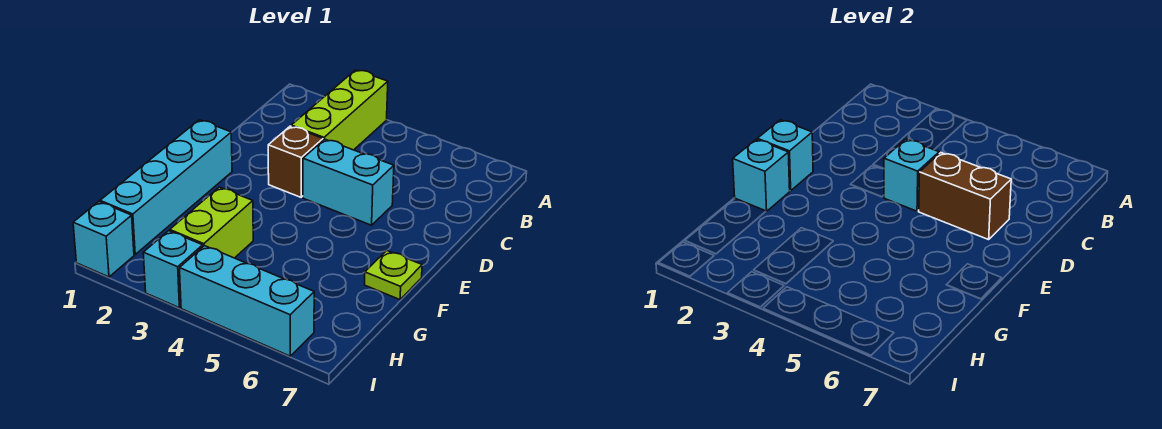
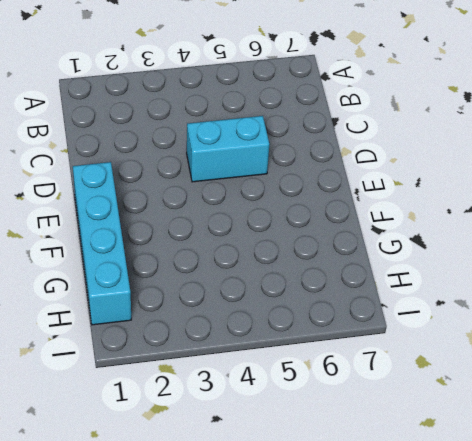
none -> lime 1x3 brick [291,70,388,150]
none -> brown 1x1 brick [268,126,323,197]
none -> lime 1x1 plate [365,251,422,300]

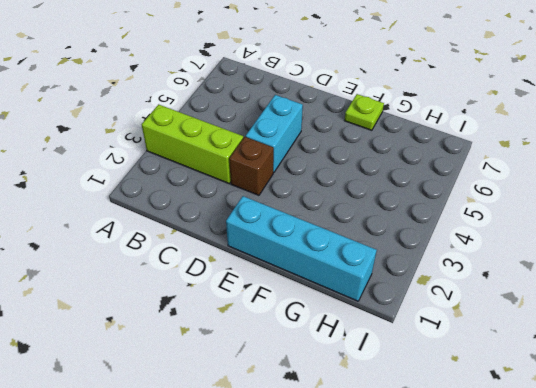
none -> lime 1x2 brick [170,187,253,258]
none -> cyan 1x1 brick [73,202,134,277]
none -> cyan 1x1 brick [143,231,203,308]

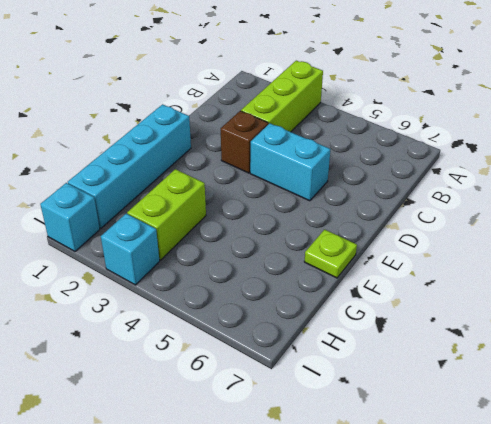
none -> cyan 1x3 brick [180,246,314,356]
none -> cyan 1x1 brick [884,139,939,211]
none -> brown 1x2 brick [919,153,1011,240]

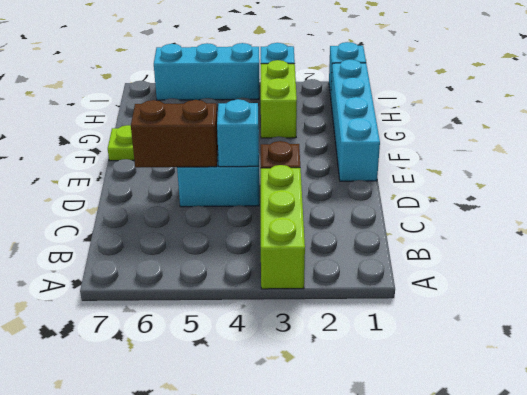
none -> cyan 1x1 brick [757,120,813,191]
none -> cyan 1x1 brick [733,139,790,211]

